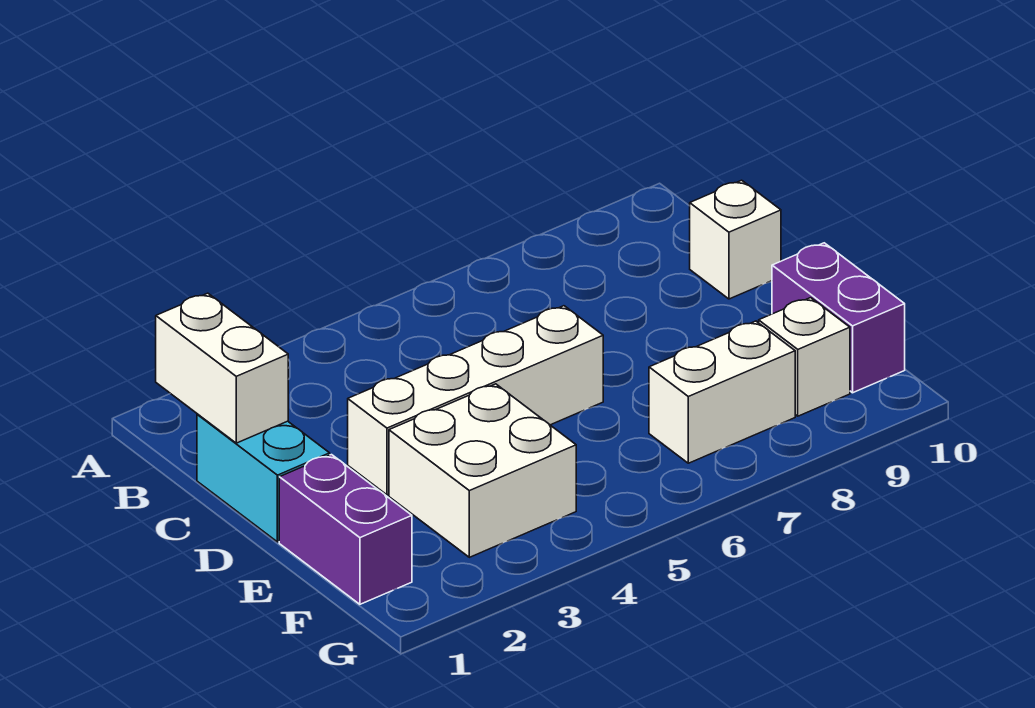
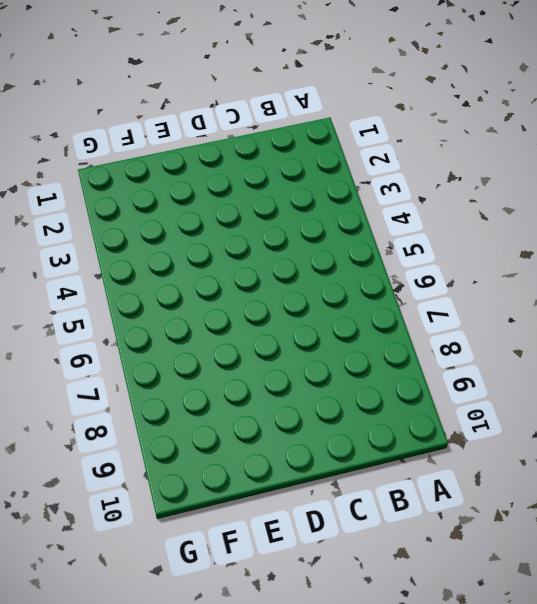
none -> cyan 1x2 brick [197,414,330,542]
none -> white 1x1 brick [690,180,781,299]

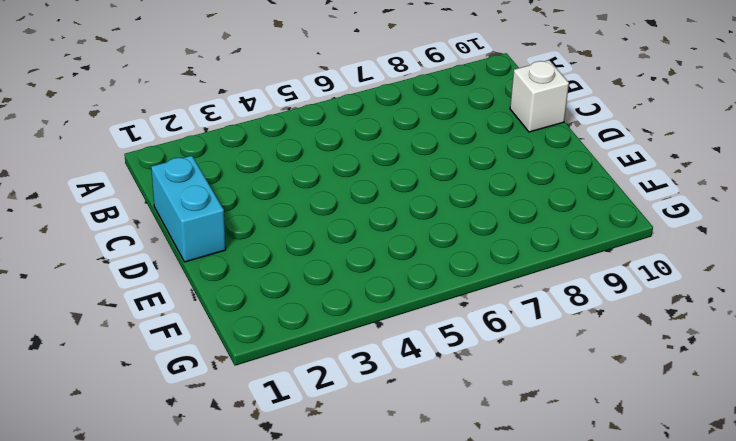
none -> white 1x4 brick [348,306,603,495]
none -> purple 1x2 brick [279,455,412,604]

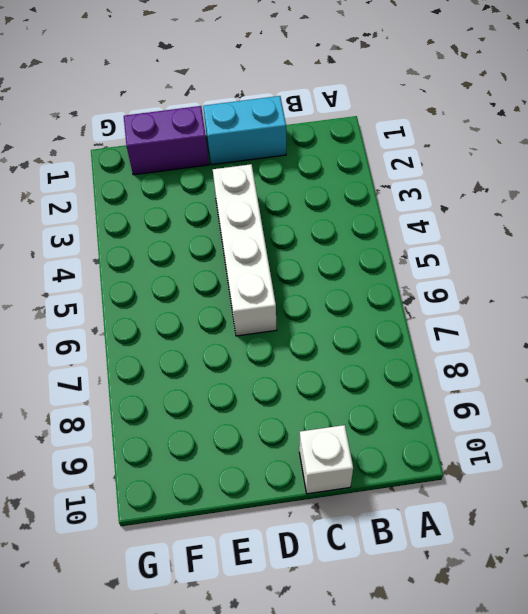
none -> white 2x2 brick [389,384,576,557]
none -> purple 1x2 brick [772,243,905,393]

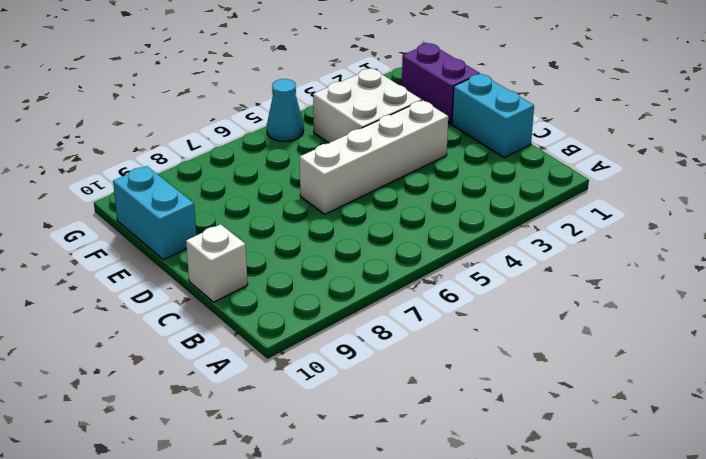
cyan 1x2 brick [113,166,196,260] -> purple 1x2 brick [772,243,905,393]
cyan 1x1 cone [267,79,304,142] -> none
none -> white 1x2 brick [649,321,795,463]
none -> white 1x1 brick [759,298,850,416]

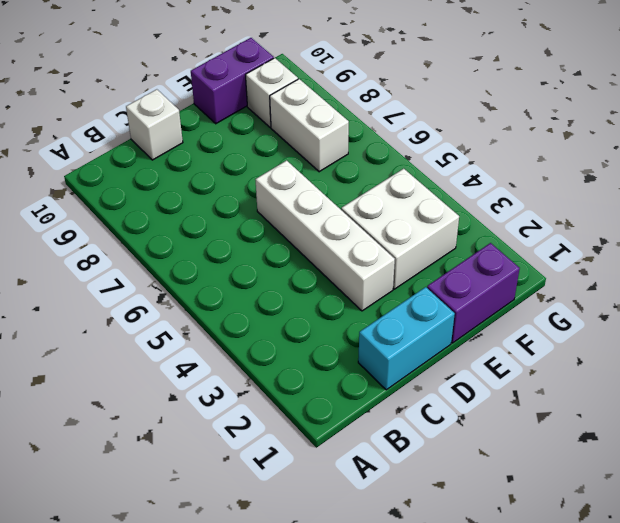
none -> white 1x2 brick [156,293,288,443]

